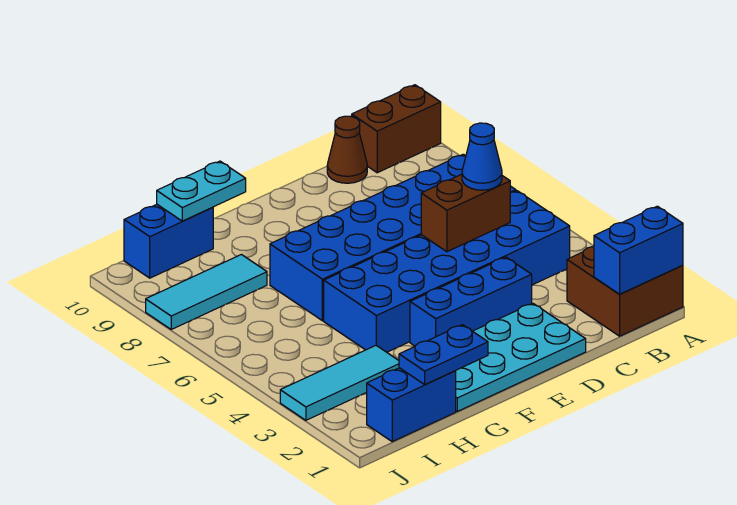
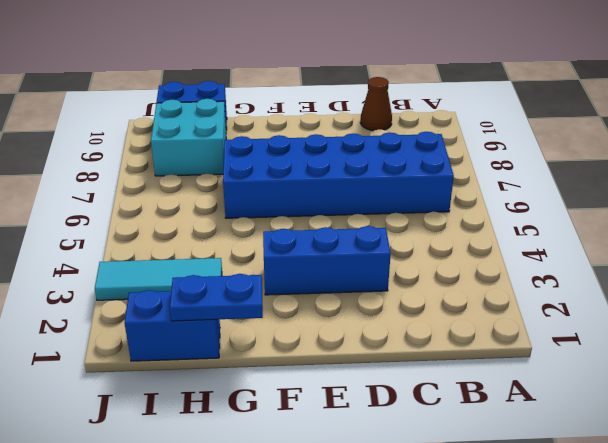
cyan 2x2 brick [151,99,226,176] -> cyan 1x3 tile [146,255,267,329]
none -> brown 2x2 brick [567,246,683,336]
none -> brown 1x2 brick [352,85,441,173]
none -> blue 2x6 brick [324,191,570,352]

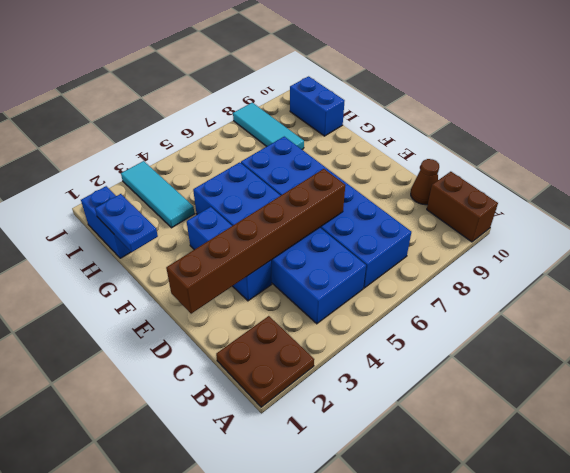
brown 2x2 plate [216,316,314,407] -> brown 2x2 brick [567,246,683,336]
brown 1x6 brick [166,169,345,314] -> brown 1x2 brick [421,174,510,252]
none -> cyan 2x4 plate [456,303,586,411]
none -> blue 1x2 brick [594,206,683,294]
none -> cyan 1x2 plate [157,161,246,221]

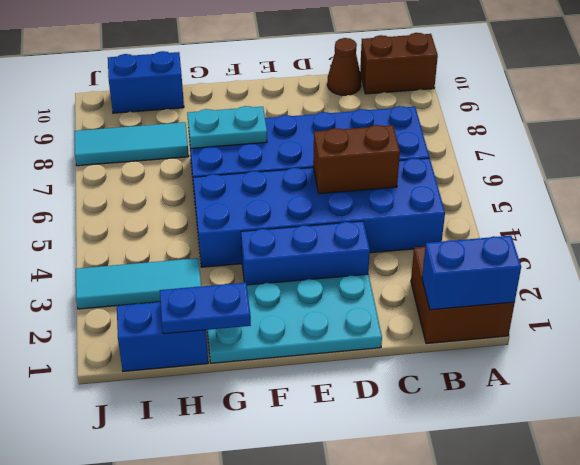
cyan 1x2 plate [187,106,267,148] -> cyan 1x2 plate moved to [157,161,246,221]
none -> blue 1x1 cone [462,123,502,190]

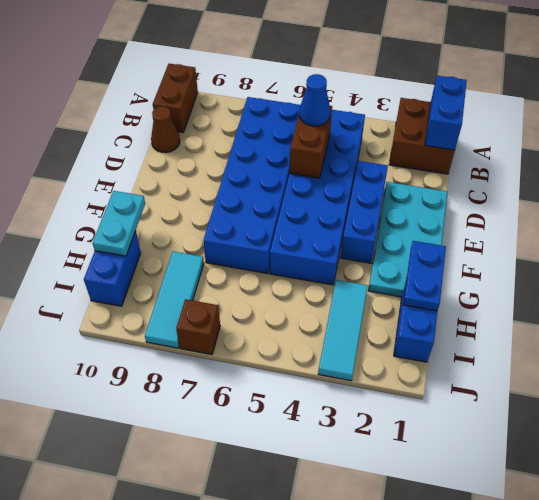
brown 1x1 brick [176,299,220,355] -> none

